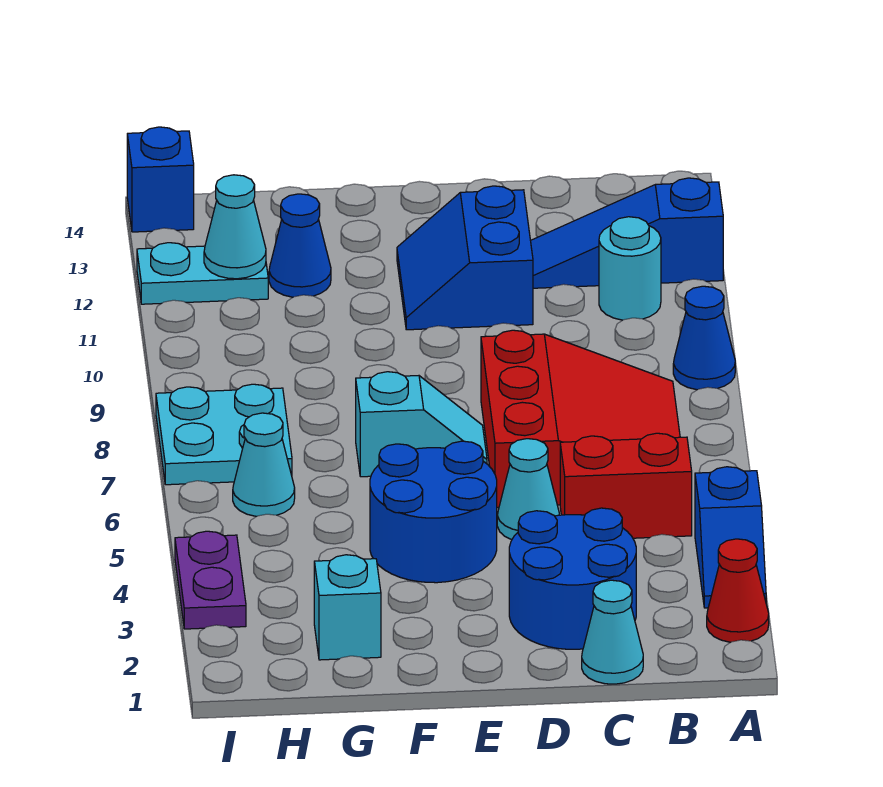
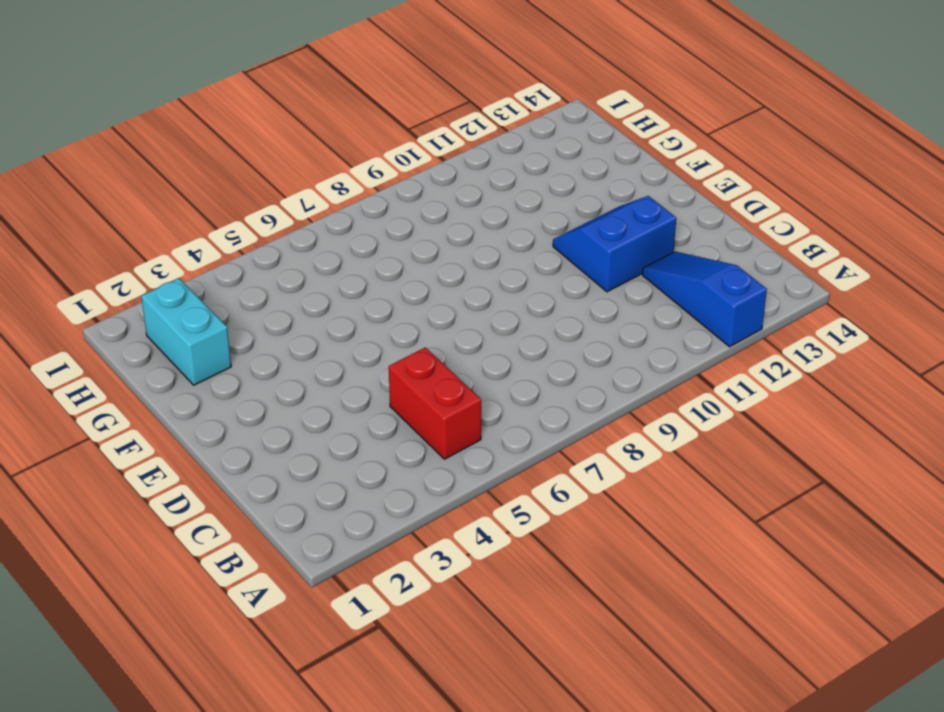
cyan 1x2 brick [141,278,231,385] -> cyan 1x1 brick [314,555,381,660]
none -> red 1x1 cone [707,539,769,642]
none -> blue 1x2 slope [695,467,766,608]
none -> blue 1x1 cone [673,286,735,390]

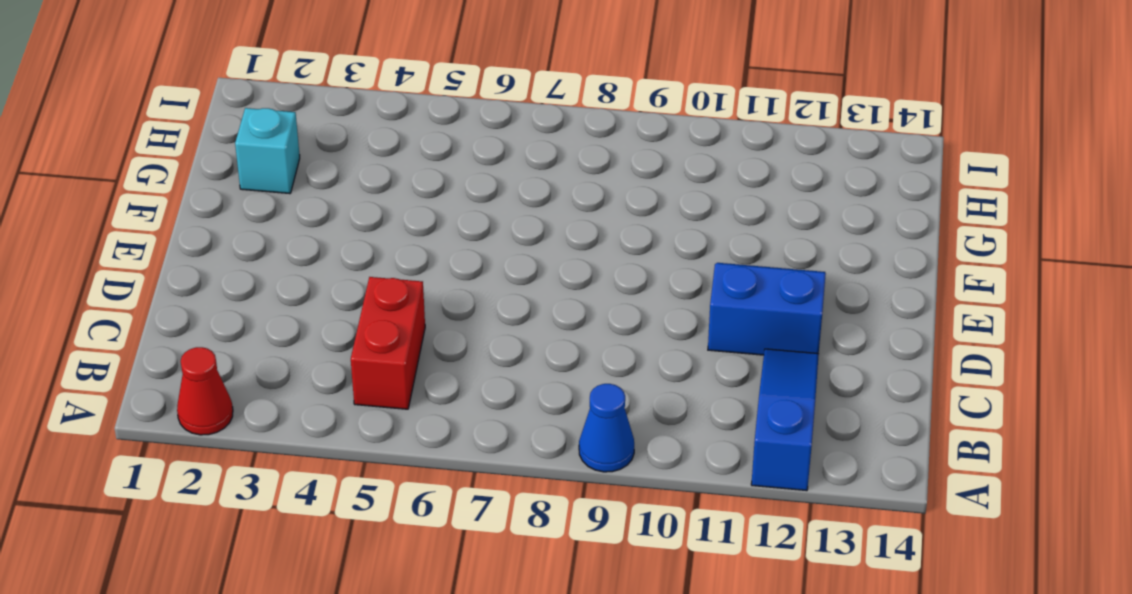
none -> blue 1x2 slope [695,467,766,608]
none -> red 3x3 slope [481,330,680,508]
none -> cyan 1x1 round brick [599,217,661,320]

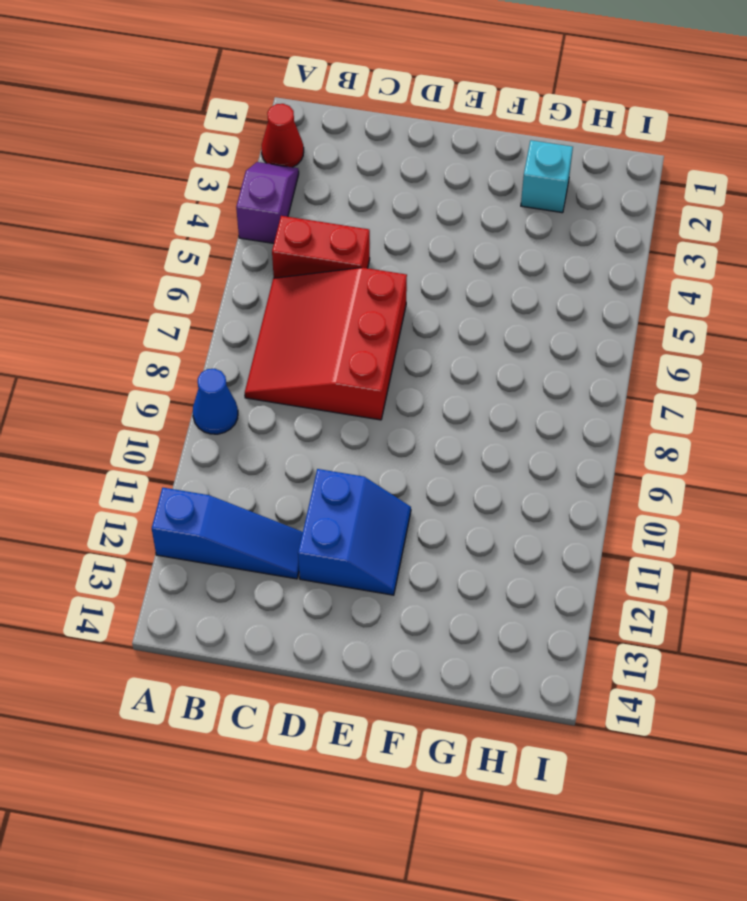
purple 1x2 slope [236,162,299,243] -> blue 1x2 slope [695,467,766,608]
none -> cyan 1x1 round brick [599,217,661,320]
none -> cyan 1x1 cone [582,580,643,684]
none -> blue 2x2 round brick [509,508,636,649]

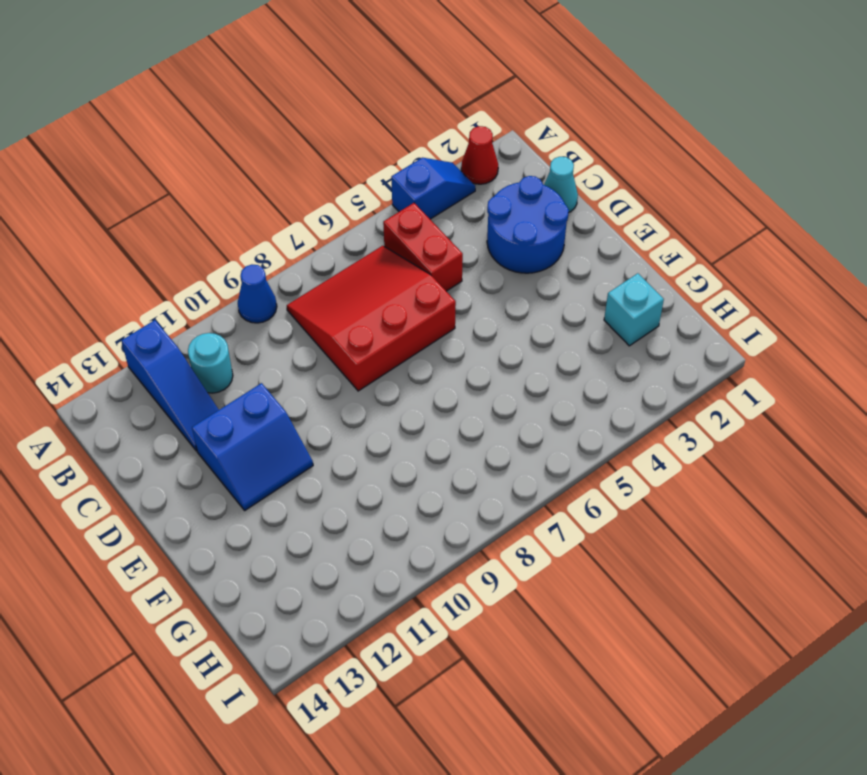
none -> cyan 1x1 cone [497,439,559,540]
none -> blue 2x2 round brick [370,441,497,583]
none -> cyan 1x2 slope [356,372,487,477]

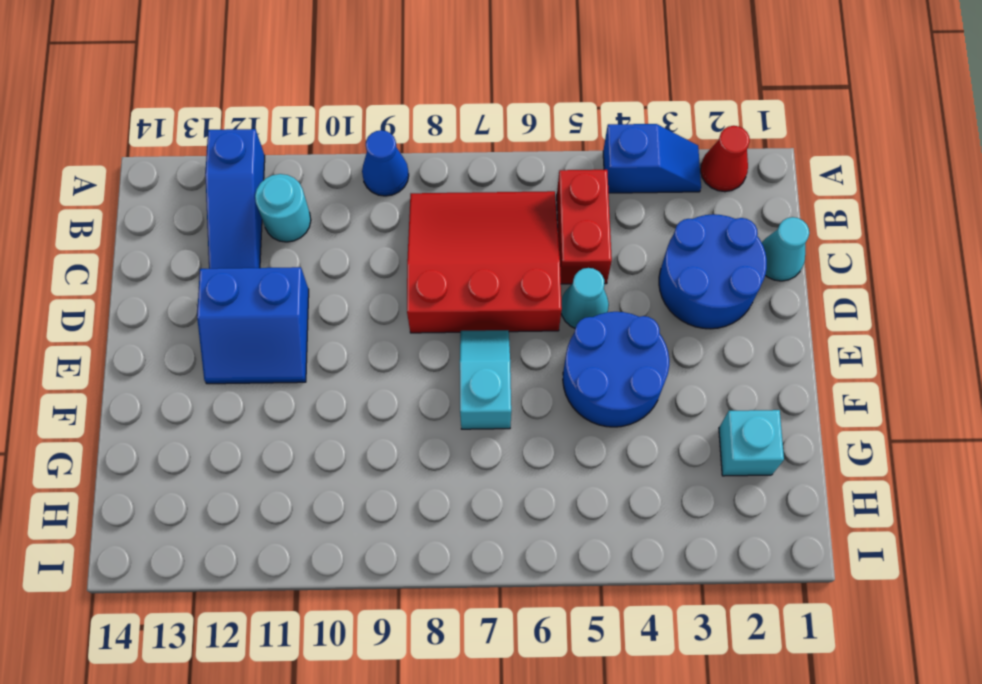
none -> blue 1x1 cone [269,194,331,297]
none -> cyan 1x1 cone [233,413,295,516]
none -> cyan 2x2 plate [156,384,292,485]

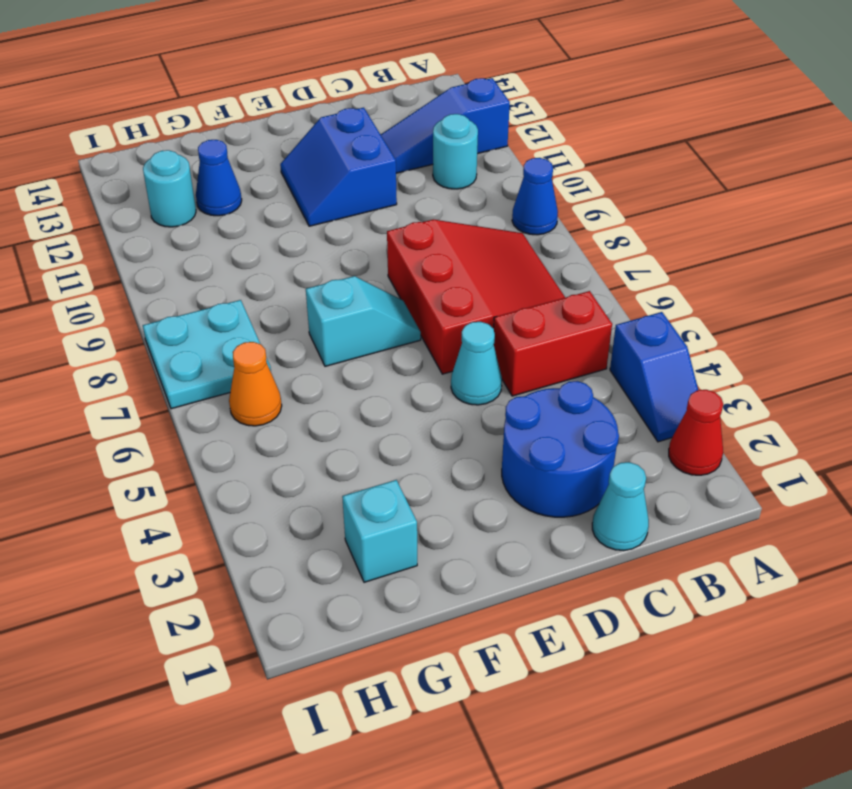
orange 1x1 cone [229,342,282,426] -> cyan 1x1 cone [233,413,295,516]
cyan 1x1 round brick [143,150,196,227] -> cyan 1x2 plate [137,243,268,304]
none -> blue 2x2 round brick [370,441,497,583]
none -> purple 1x2 plate [175,531,246,629]
none -> blue 1x1 brick [127,127,194,232]

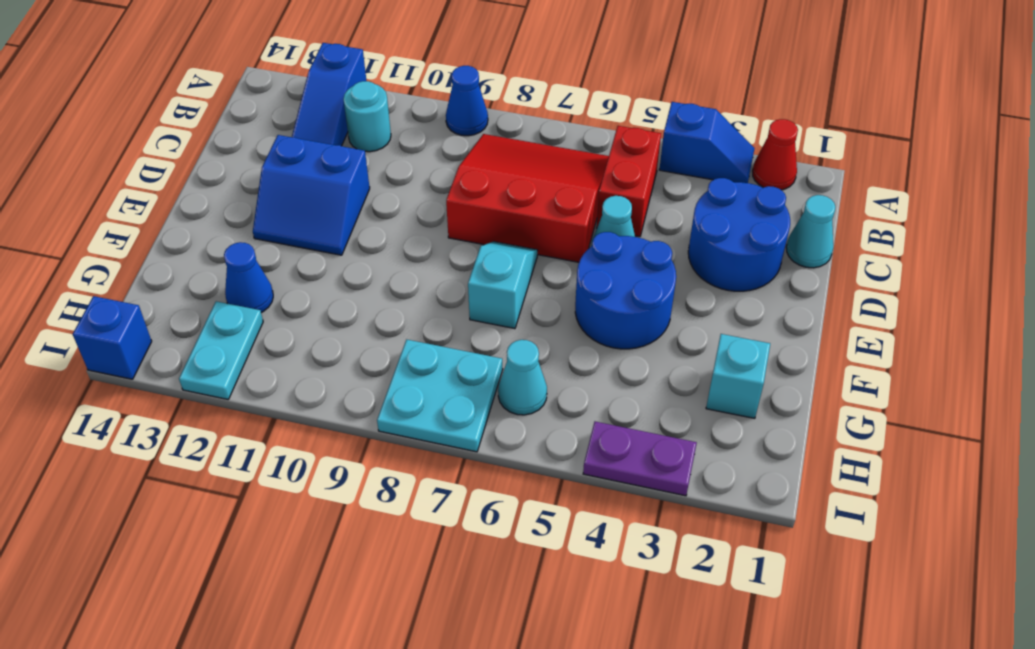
none -> cyan 1x1 cone [204,175,266,279]

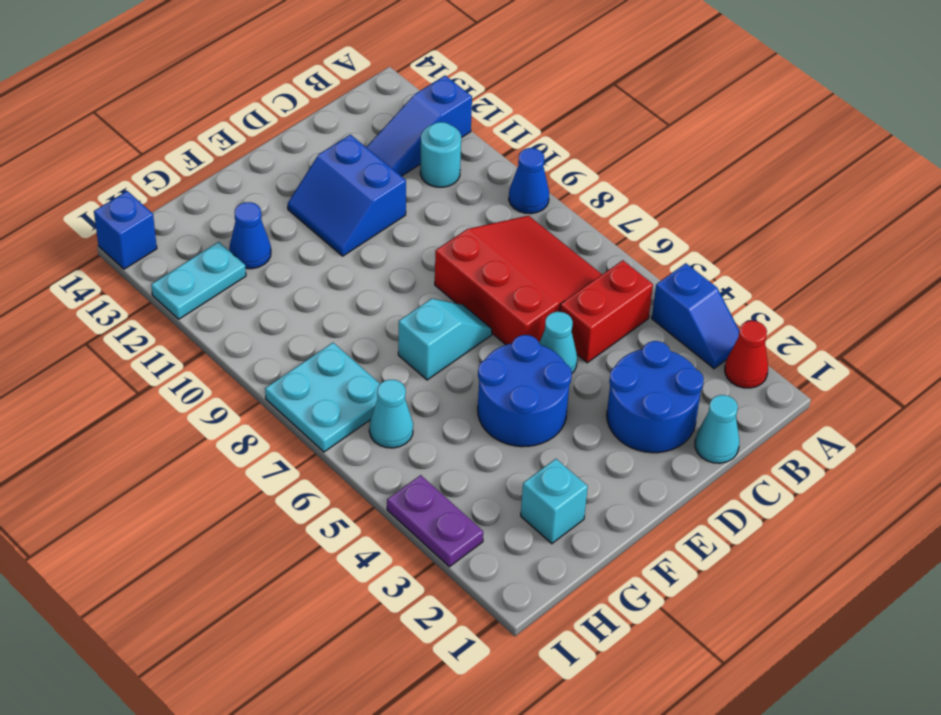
none -> cyan 1x1 cone [204,175,266,279]

